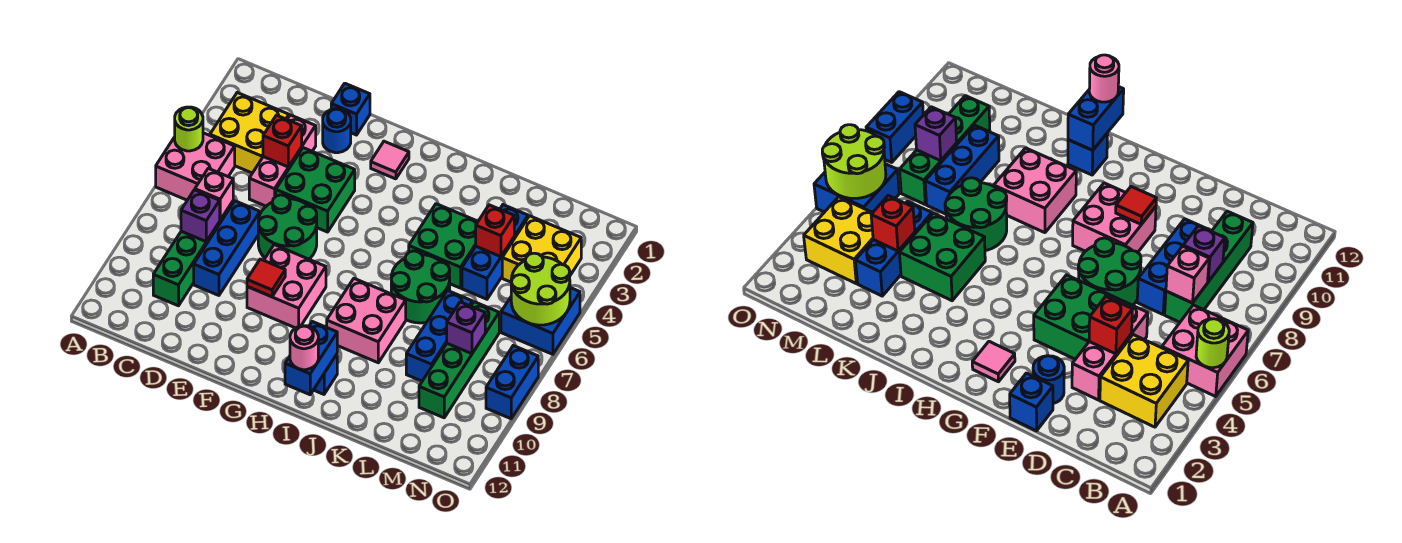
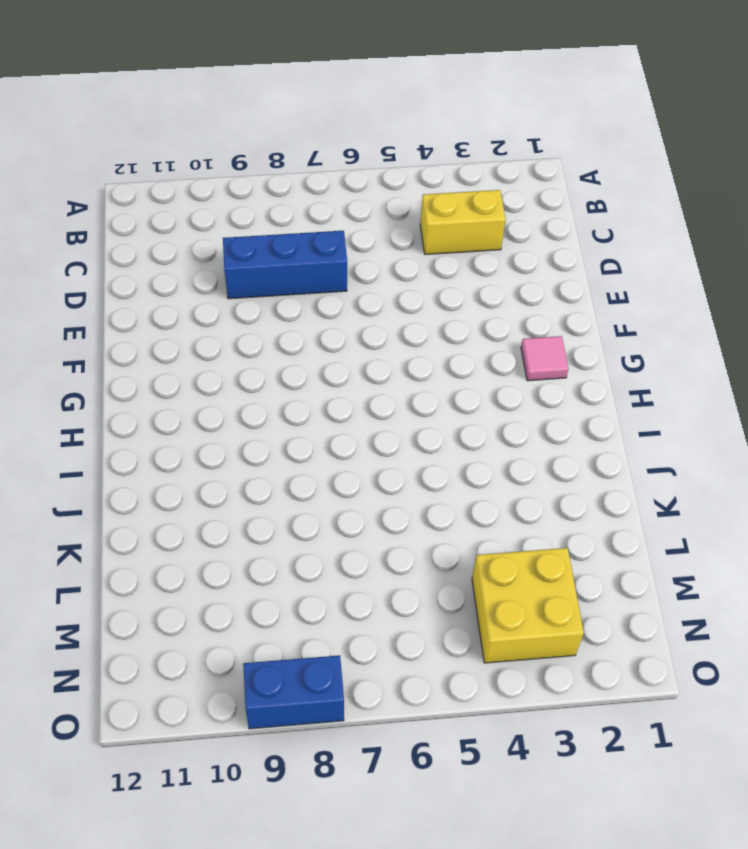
yellow 1x2 brick [420,190,506,254] -> yellow 2x2 brick [210,93,289,173]
none -> pink 2x2 brick [156,133,235,200]
none -> green 1x4 brick [153,201,233,306]
none -> pink 1x3 brick [249,115,316,206]
none -> blue 1x1 brick [331,83,370,135]

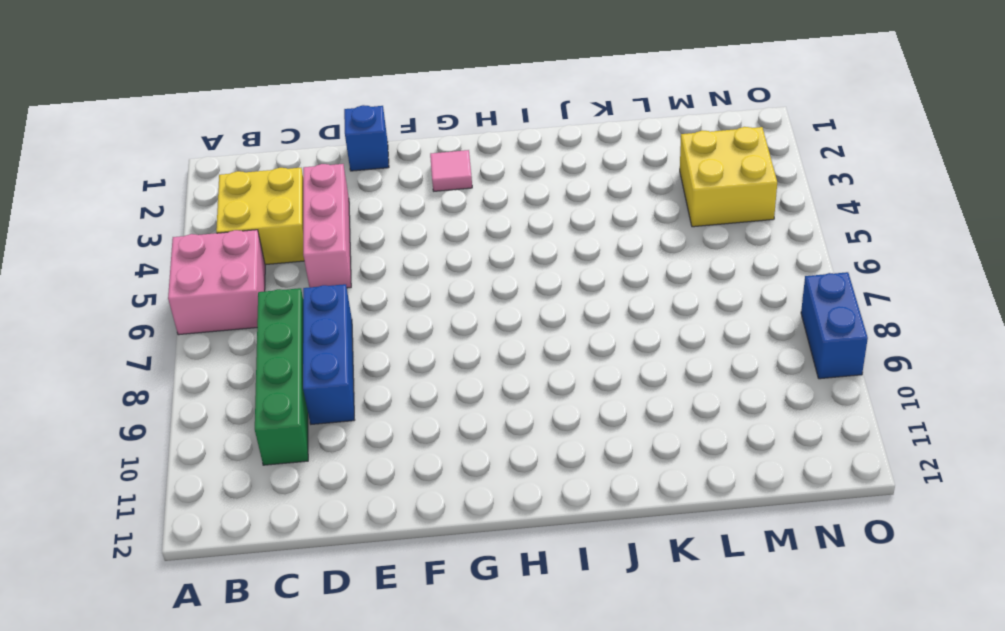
none -> blue 1x1 round brick [323,109,351,153]
none -> green 2x2 brick [276,148,355,232]
none -> green 2x2 round brick [258,195,317,259]
none -> pink 2x2 brick [247,245,326,328]

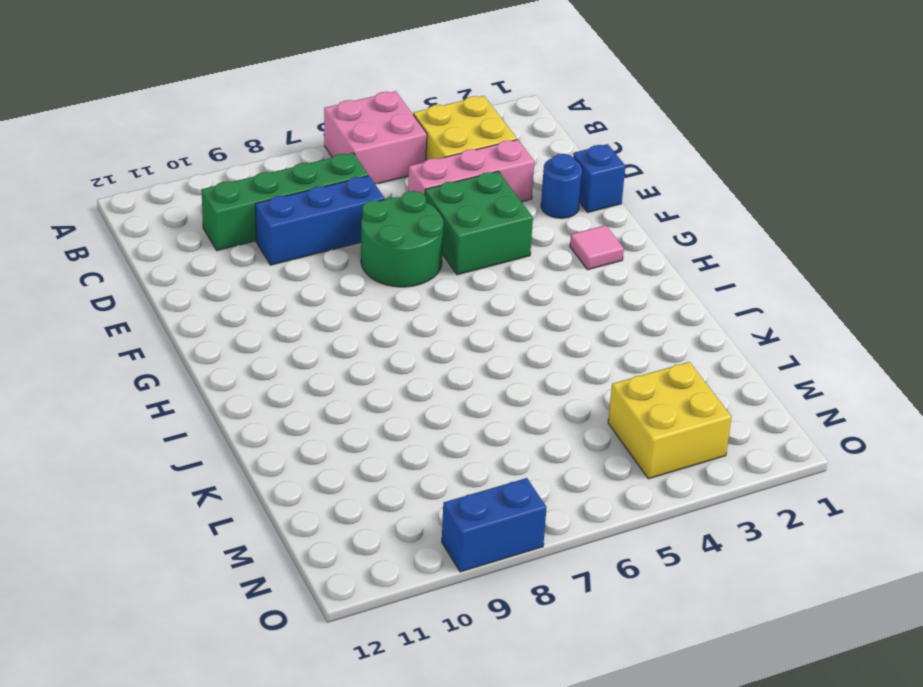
none -> pink 2x2 brick [247,245,326,328]
none -> pink 2x2 brick [327,279,406,363]
none -> blue 1x1 brick [314,354,337,394]
none -> green 2x2 brick [409,204,478,288]

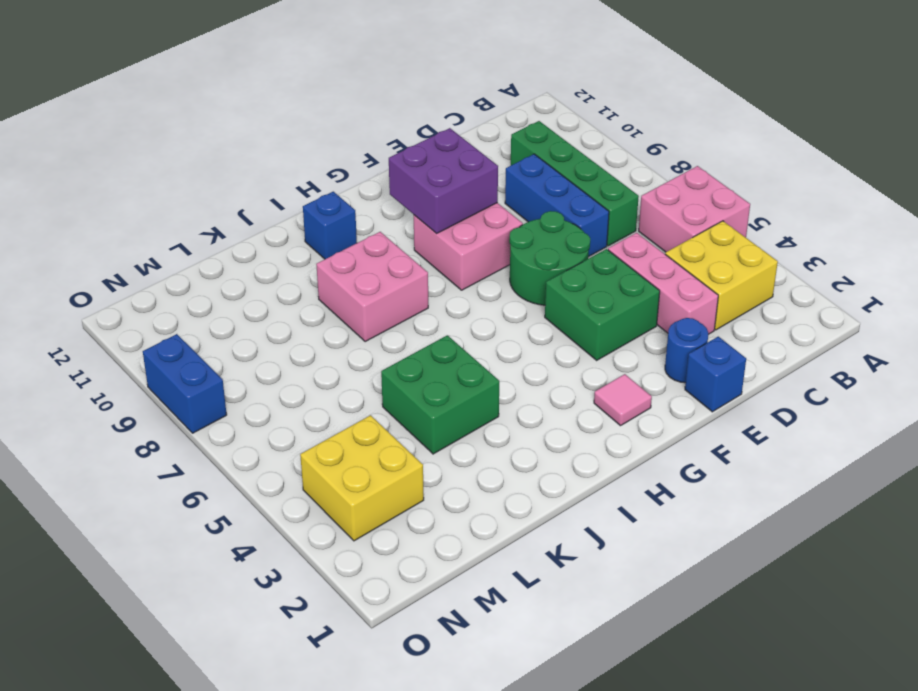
purple 2x2 brick [389,128,498,234] -> red 1x1 tile [247,259,285,297]
none -> green 2x2 round brick [391,251,450,323]
none -> blue 1x3 brick [462,205,528,299]
none -> blue 1x3 brick [406,291,473,381]
none -> green 1x4 brick [419,302,499,418]

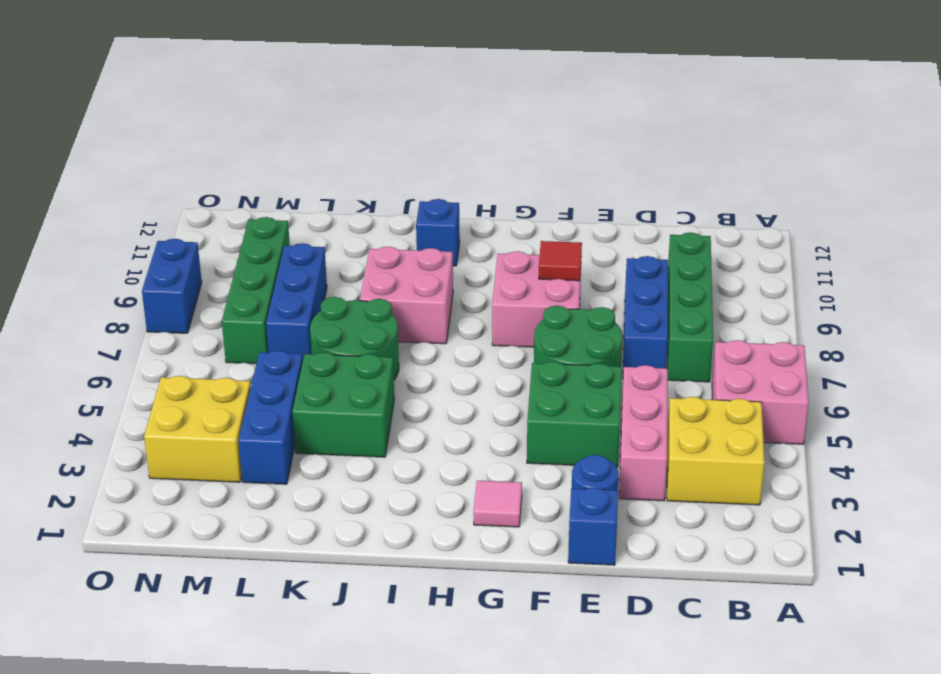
none -> blue 2x2 brick [501,288,580,354]
none -> lime 1x1 round brick [175,107,203,151]
none -> pink 1x1 brick [195,168,233,220]
none -> purple 1x1 brick [181,190,220,241]

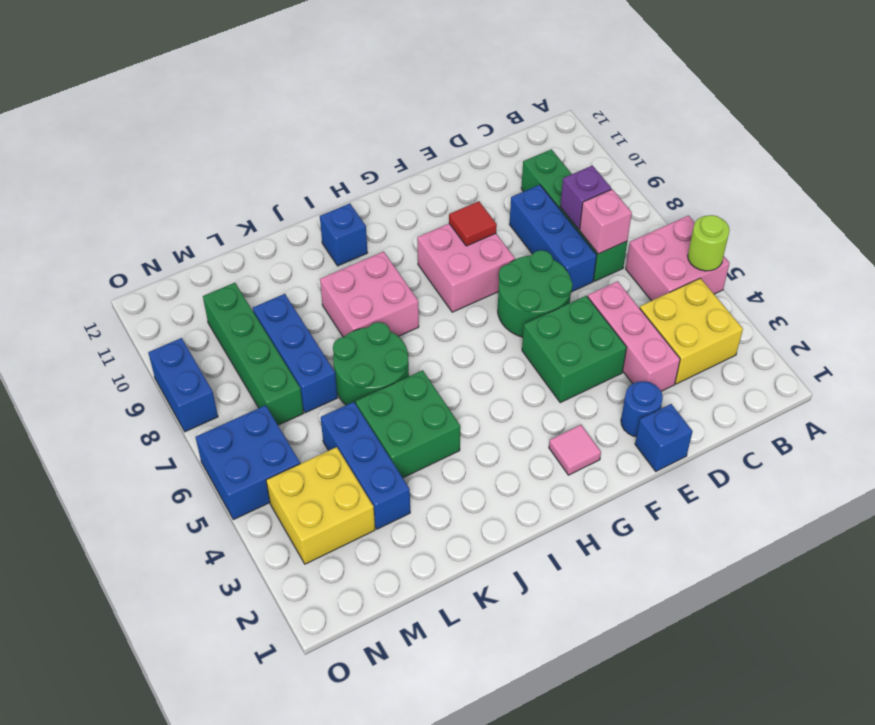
none -> red 1x1 brick [263,115,302,167]
none -> blue 1x2 brick [285,322,337,395]
none -> red 1x1 brick [476,205,514,257]
none -> purple 1x1 brick [447,302,485,354]

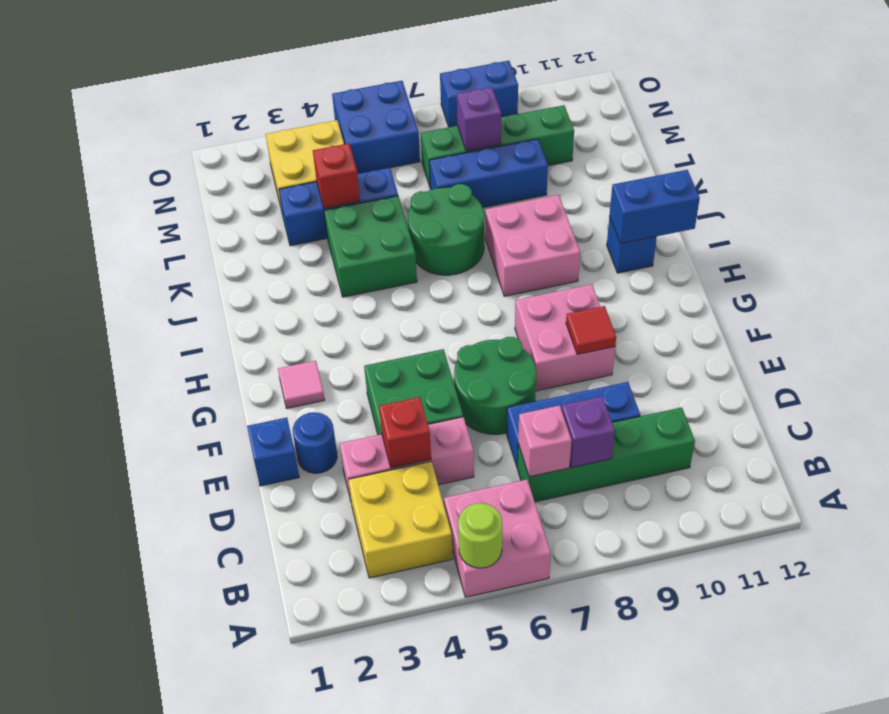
none -> lime 2x2 round brick [511,253,570,325]
none -> pink 1x1 round brick [290,326,318,370]

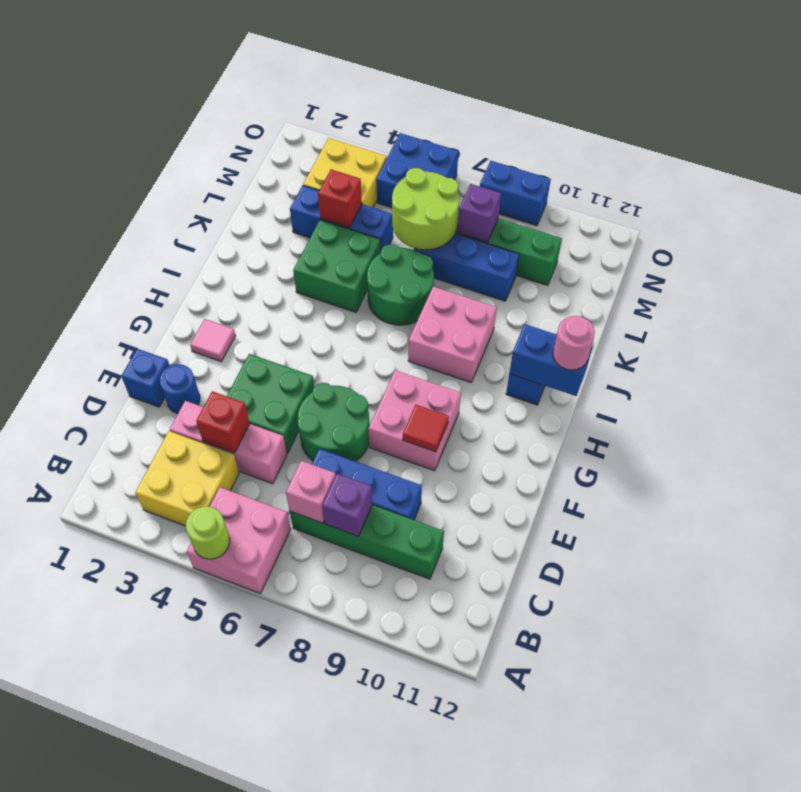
lime 2x2 round brick [392,168,459,250] -> lime 2x2 round brick moved to [511,253,570,325]

